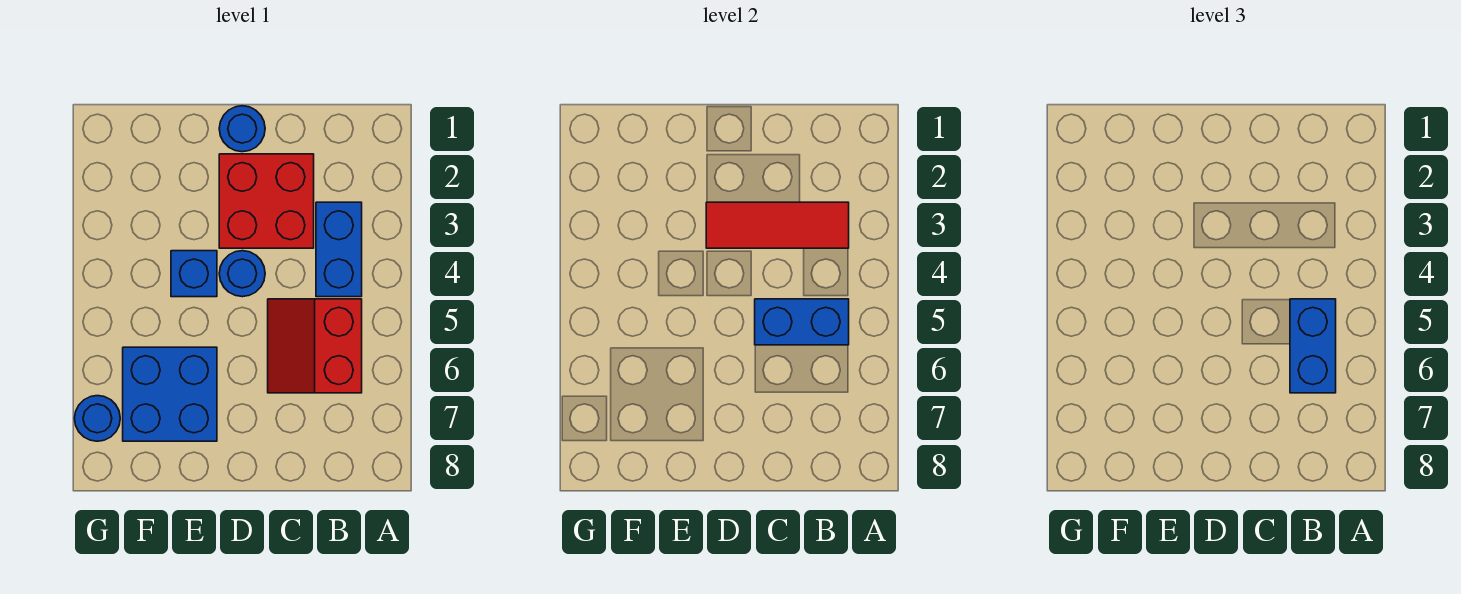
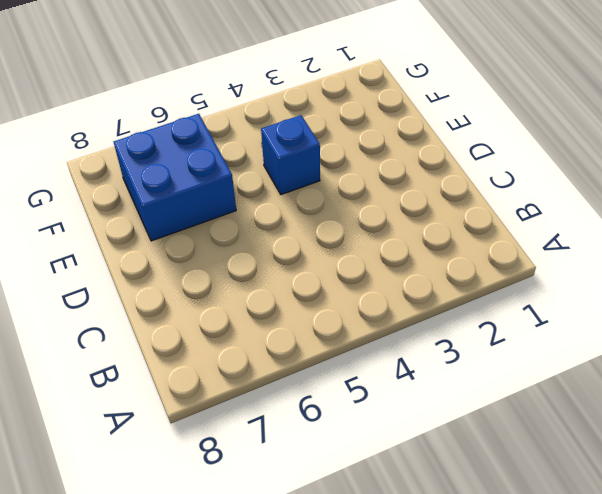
none -> blue 1x2 brick [316,202,362,297]
none -> red 2x2 slope [268,299,362,393]

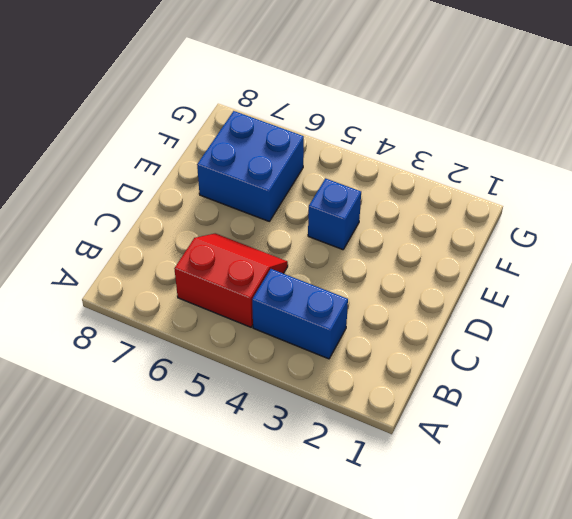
none -> red 2x2 brick [219,154,314,248]
none -> blue 1x1 round brick [219,106,265,152]

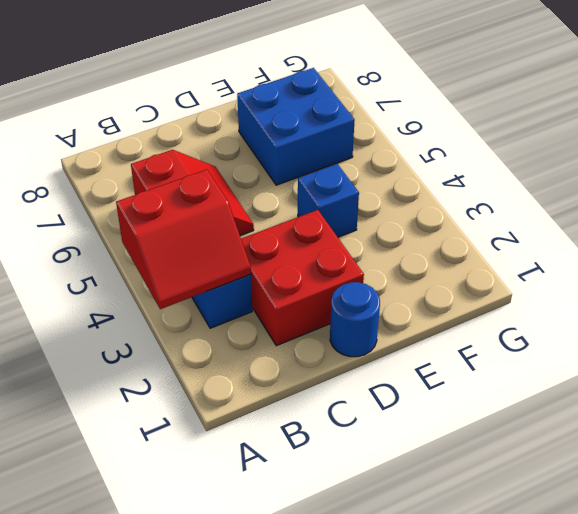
red 2x2 slope [116,170,251,309] -> red 1x3 tile [706,202,849,248]
none -> blue 1x1 round brick [219,251,265,297]
none -> blue 1x1 round brick [74,396,120,441]

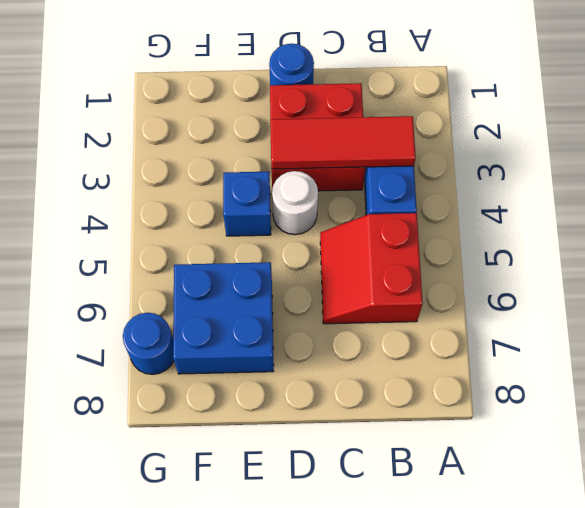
white 1x1 round brick [272,171,318,235] -> blue 1x1 round brick [219,251,265,297]
none -> blue 1x2 brick [755,299,849,345]
none -> blue 1x2 brick [1290,299,1336,393]

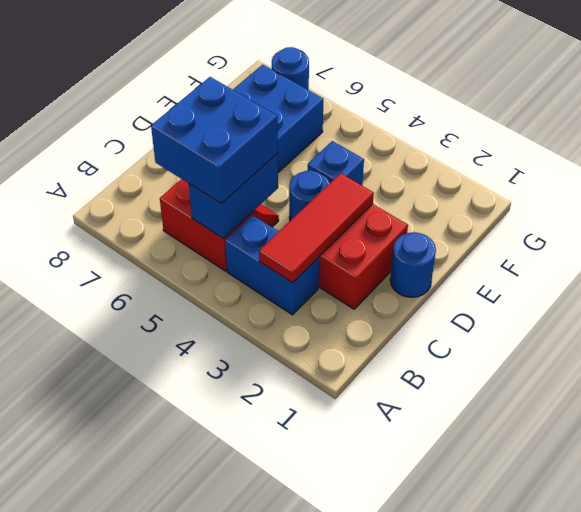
blue 2x2 brick [151,77,278,204] -> blue 1x2 brick [1290,299,1336,393]

